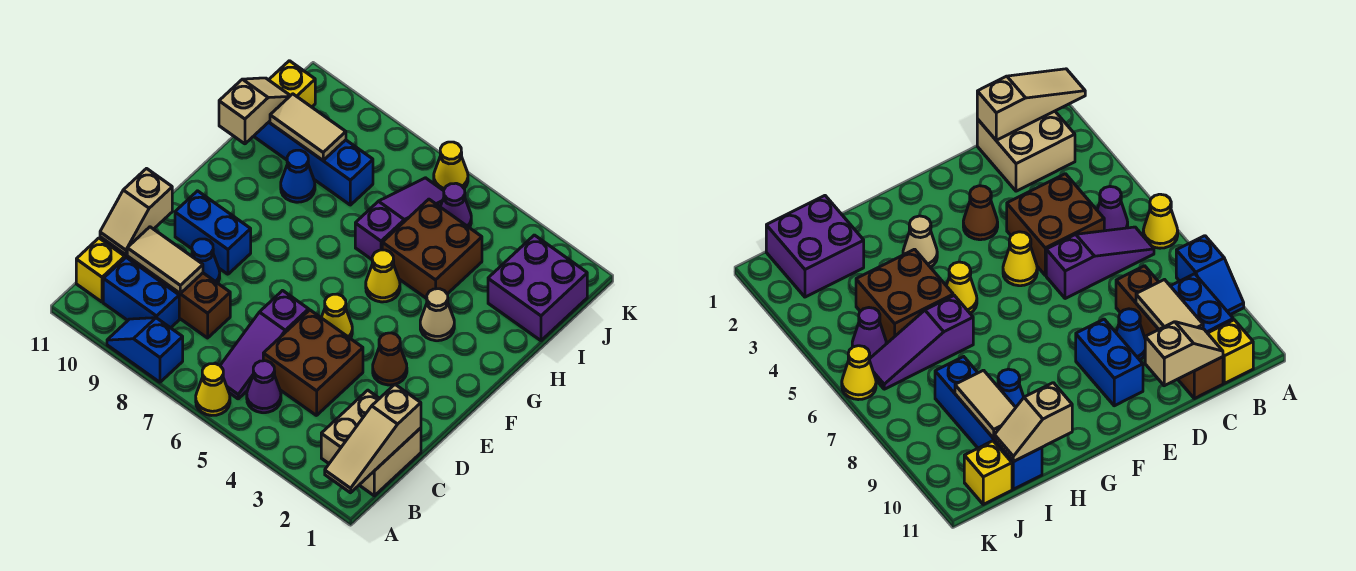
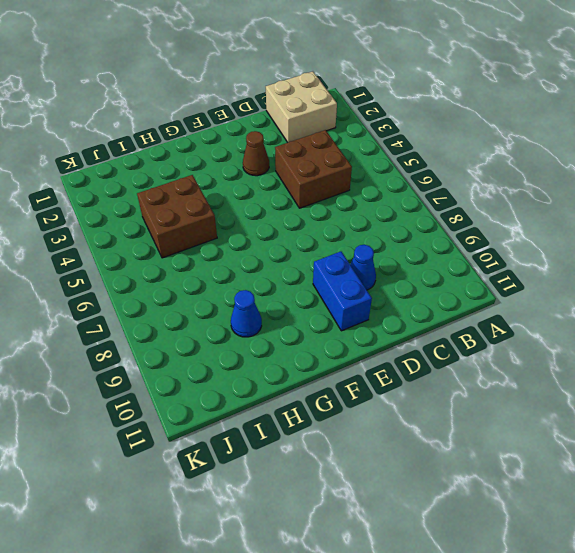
none -> yellow 1x1 cone [196,363,230,416]
none -> blue 1x2 slope [107,318,183,382]
none -> purple 1x1 cone [247,361,281,413]

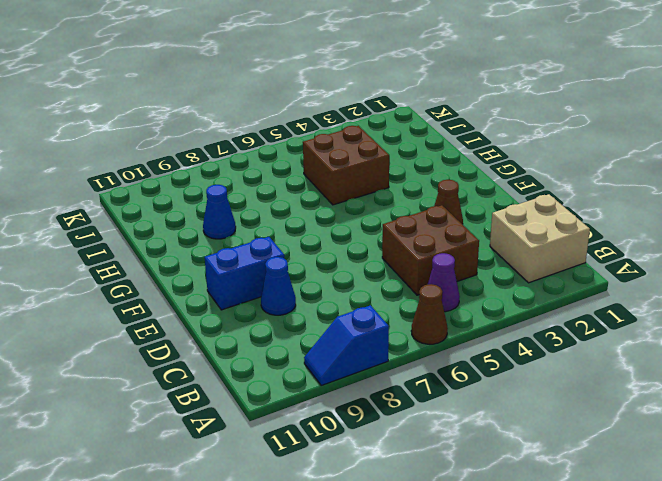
brown 1x1 cone [411,284,448,344] -> yellow 1x1 cone [196,363,230,416]
none -> purple 1x3 slope [220,291,309,399]
none -> blue 1x2 brick [103,257,179,328]
none -> yellow 1x1 brick [76,238,125,302]

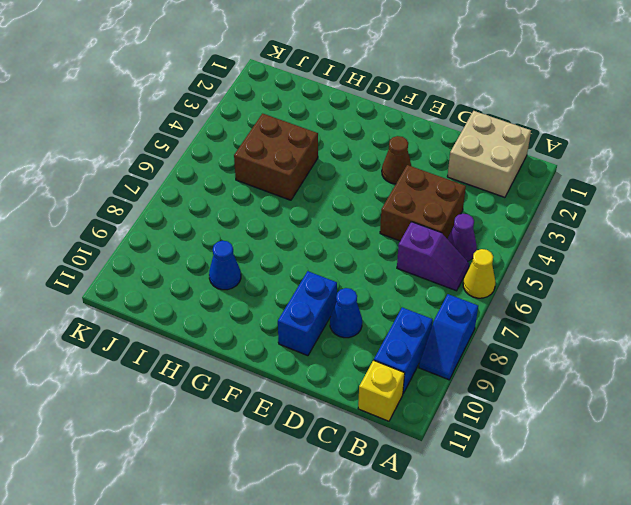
purple 1x2 slope [397,222,469,291] -> purple 1x3 slope [220,291,309,399]
none -> brown 1x4 brick [100,237,230,338]
none -> yellow 1x1 cone [321,294,352,339]
none -> tan 1x1 cone [420,289,454,341]

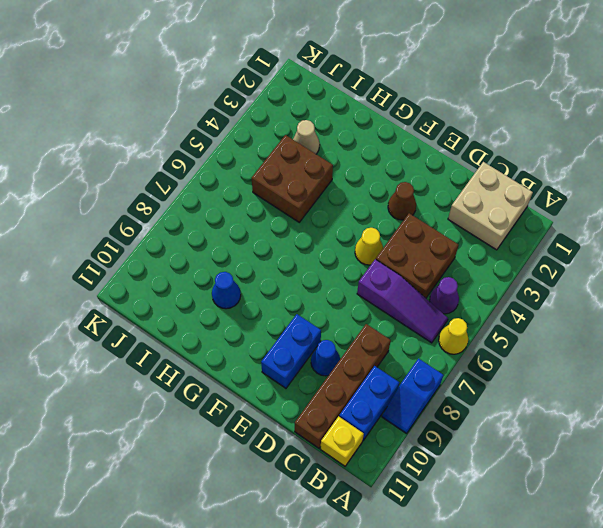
tan 1x1 cone [293,120,320,154] -> tan 1x1 cone moved to [420,289,454,341]
none -> yellow 1x1 cone [366,250,400,302]
none -> purple 1x3 slope [355,178,444,259]
none -> purple 2x2 brick [488,235,587,341]

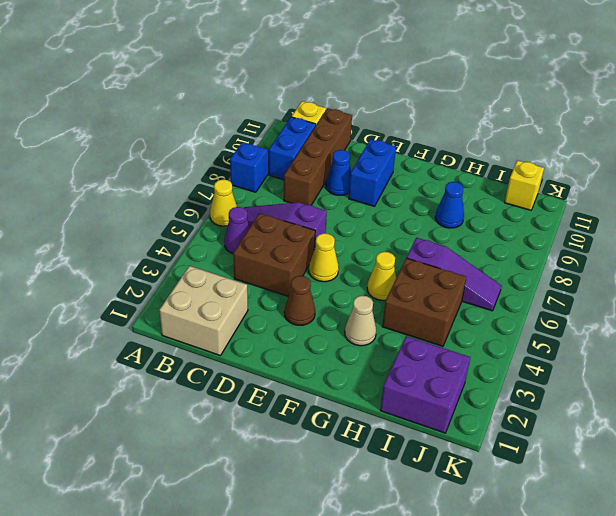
none -> blue 1x4 brick [254,121,373,205]
none -> purple 1x1 cone [440,183,471,228]
none -> yellow 1x1 cone [434,142,468,191]

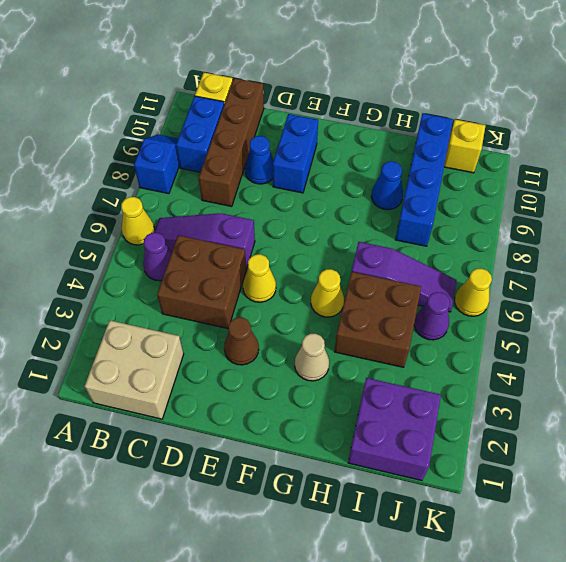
none -> tan 1x3 slope [325,385,421,493]
none -> tan 1x2 tile [127,227,203,294]
none -> tan 1x2 slope [100,169,172,255]

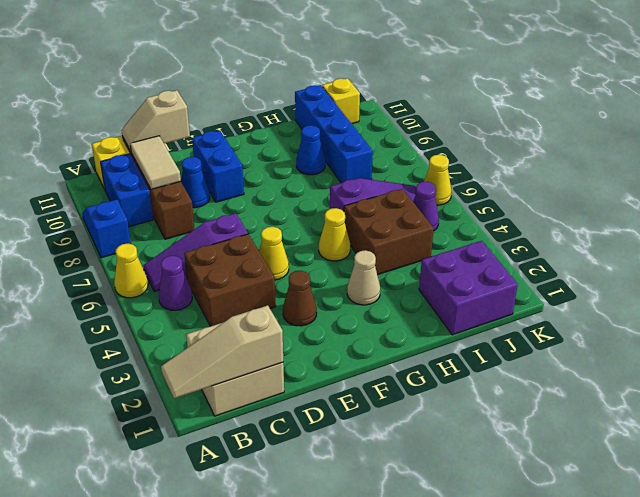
none -> tan 1x2 slope [219,78,290,144]
none -> tan 1x2 tile [270,94,346,160]

